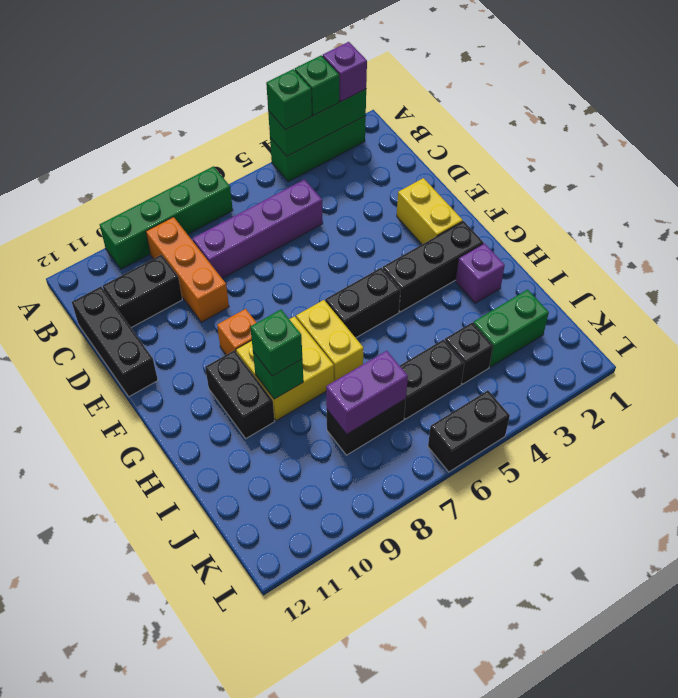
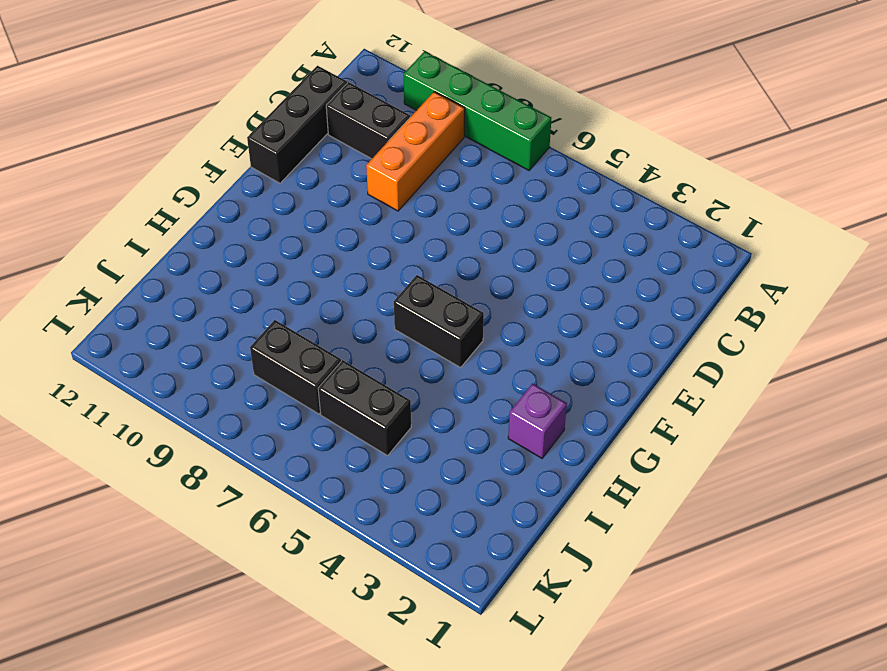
none -> green 1x3 brick [270,116,366,182]
none -> purple 1x4 brick [193,179,323,278]
none -> yellow 1x2 brick [397,178,463,244]

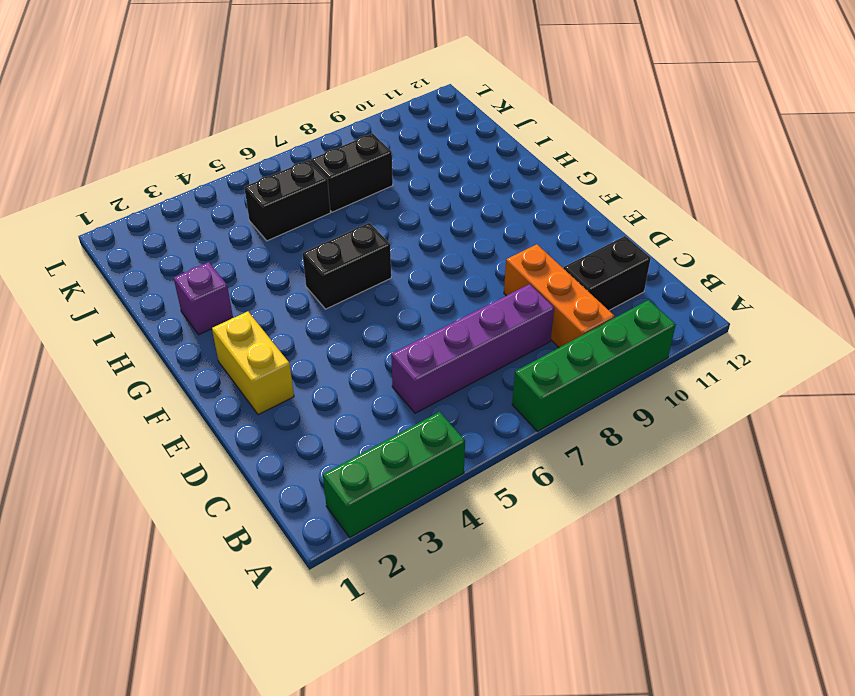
none -> black 1x3 brick [72,287,158,397]
none -> orange 1x1 brick [217,309,257,355]
none -> black 1x3 brick [383,221,484,312]

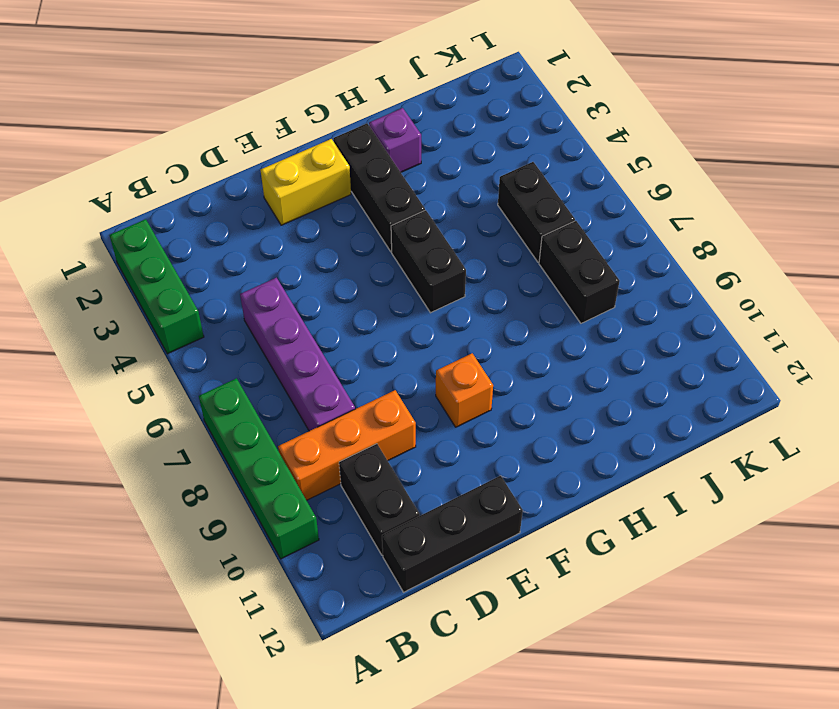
none -> yellow 1x2 brick [296,300,363,381]
none -> yellow 2x2 brick [236,316,334,421]
none -> black 1x2 brick [205,350,275,438]

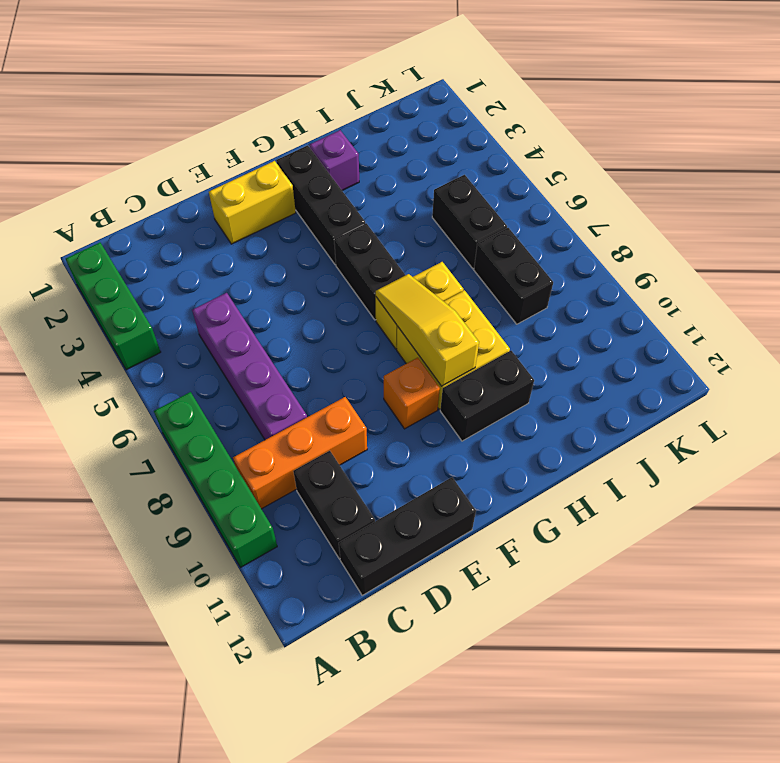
yellow 1x3 slope [376,274,479,386] -> none
none -> green 1x2 brick [473,289,549,367]
none -> black 1x1 brick [445,323,493,384]
none -> black 1x2 brick [428,390,510,472]

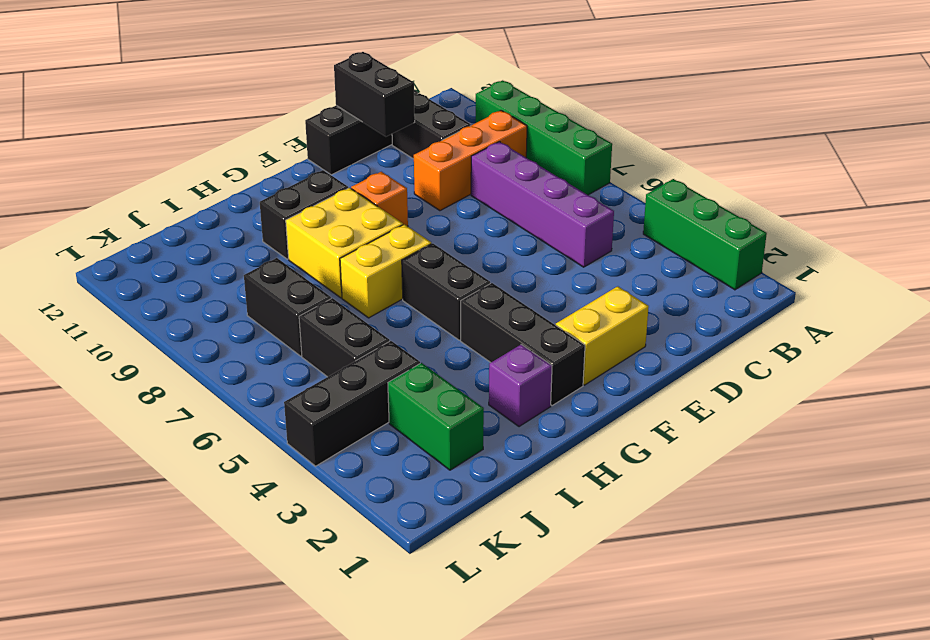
black 1x2 brick [334,52,415,137] -> black 1x2 brick moved to [428,390,510,472]
black 1x3 brick [284,341,420,466] -> black 1x1 brick [445,323,493,384]
none -> green 1x3 brick [268,89,366,156]
none -> green 1x1 brick [253,352,303,399]
none -> purple 1x2 brick [326,351,408,434]

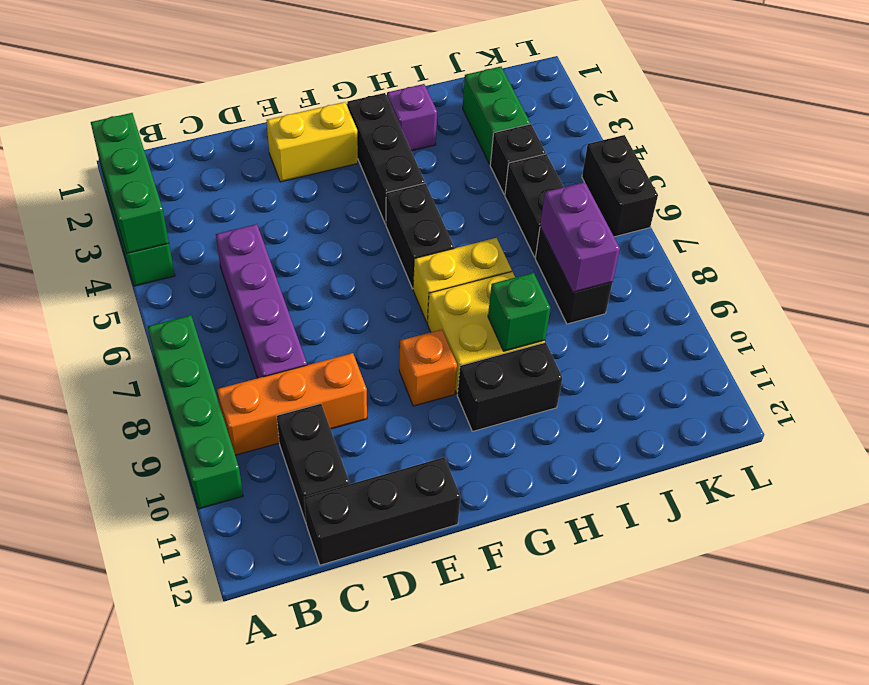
none -> purple 1x1 brick [323,42,367,101]
none -> green 1x1 brick [295,55,339,116]
none -> green 1x1 brick [266,69,312,130]

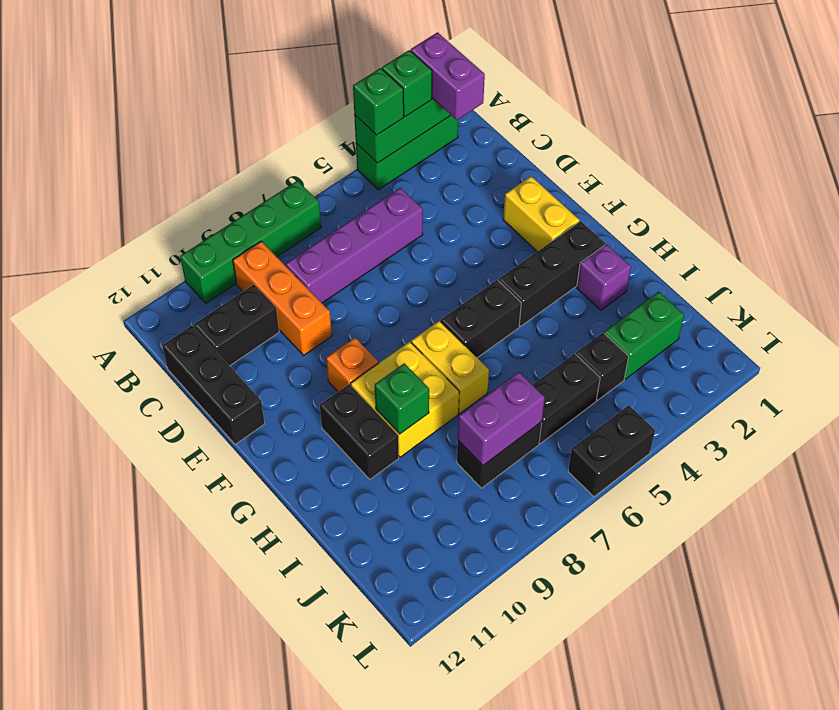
purple 1x2 brick [411,32,485,120] -> purple 1x1 brick [323,42,367,101]
none -> green 1x1 brick [250,309,302,376]

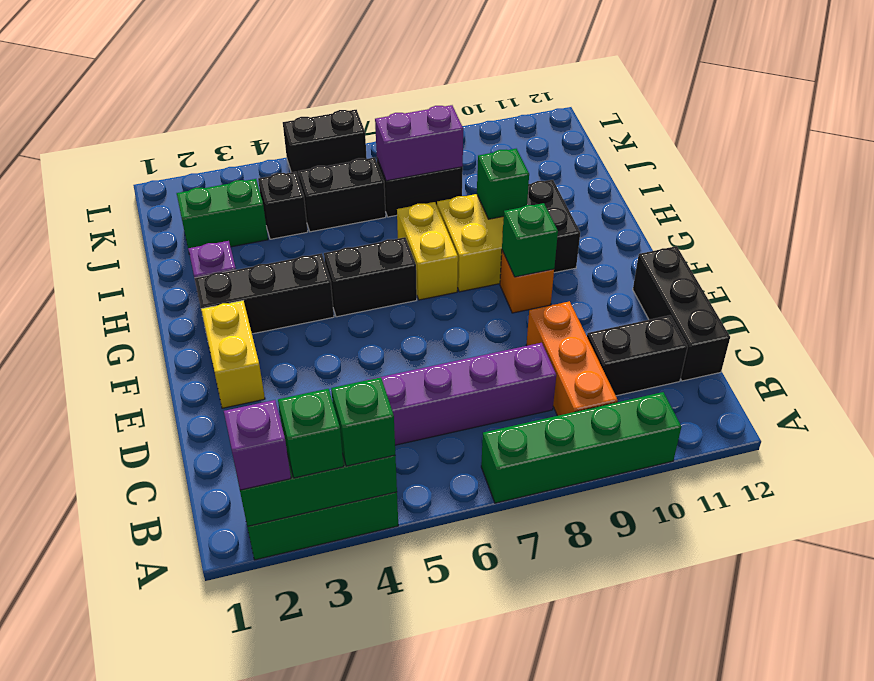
green 1x1 brick [502,203,558,277] -> green 1x1 brick moved to [250,309,302,376]

